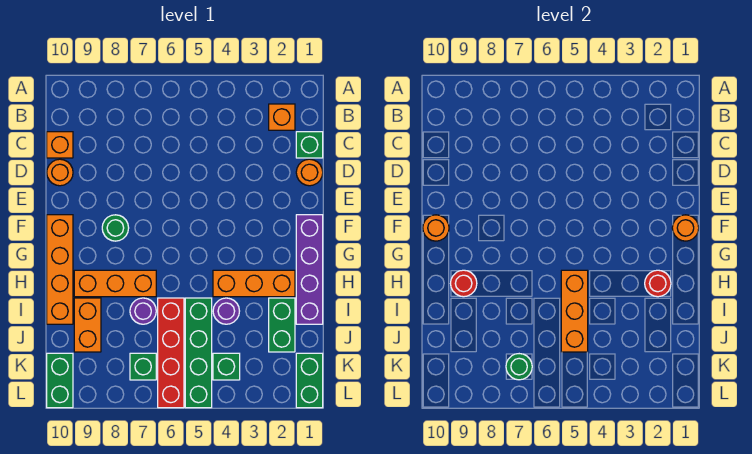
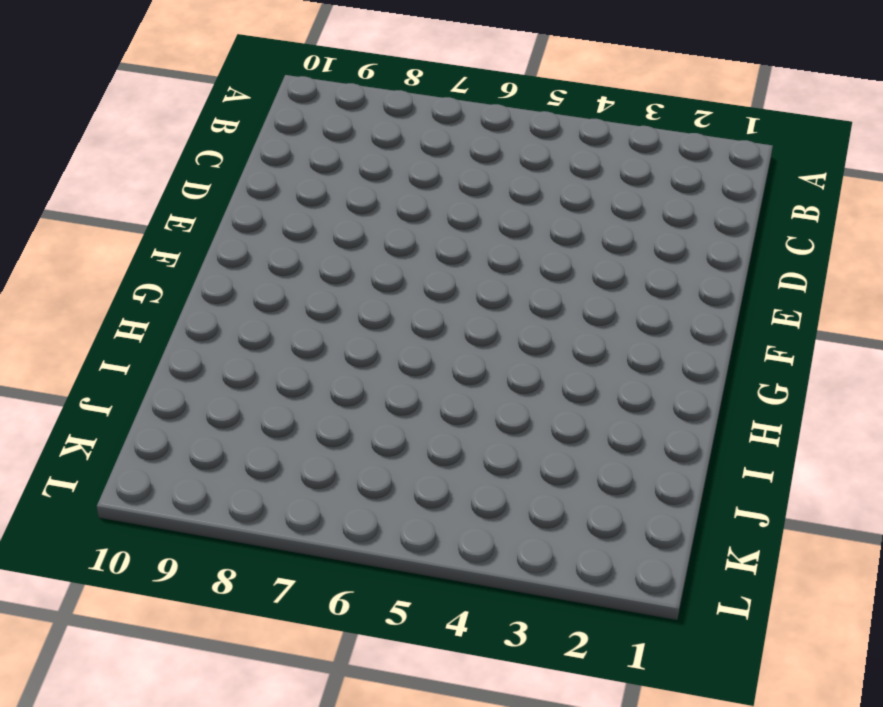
none -> orange 1x1 brick [269,104,295,130]
none -> green 1x1 brick [296,132,323,158]
none -> orange 1x1 brick [47,132,73,158]

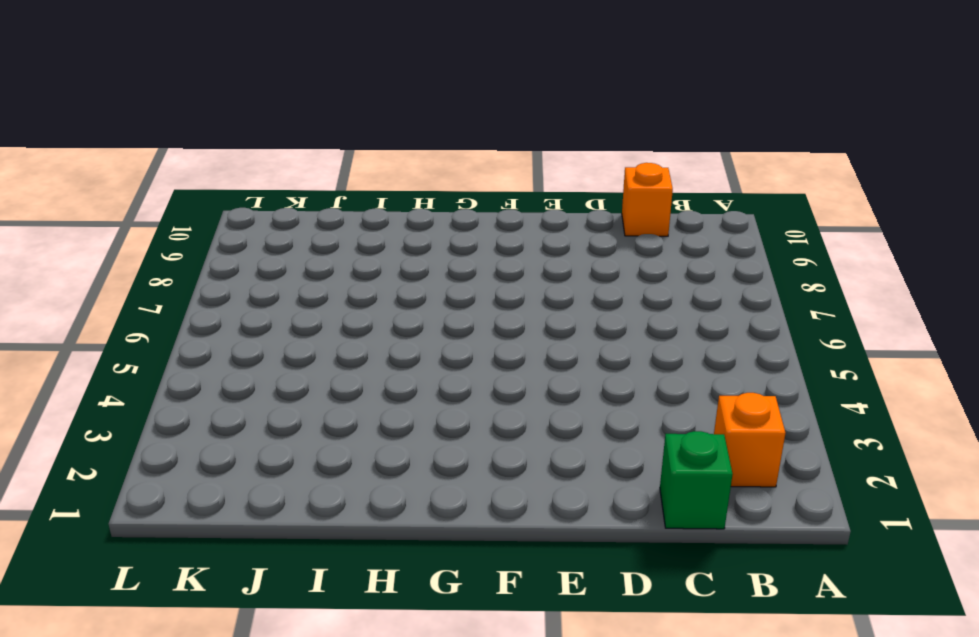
none -> orange 1x1 round brick [296,159,323,186]
none -> orange 1x1 round brick [47,159,73,186]
none -> purple 1x4 brick [296,215,323,324]

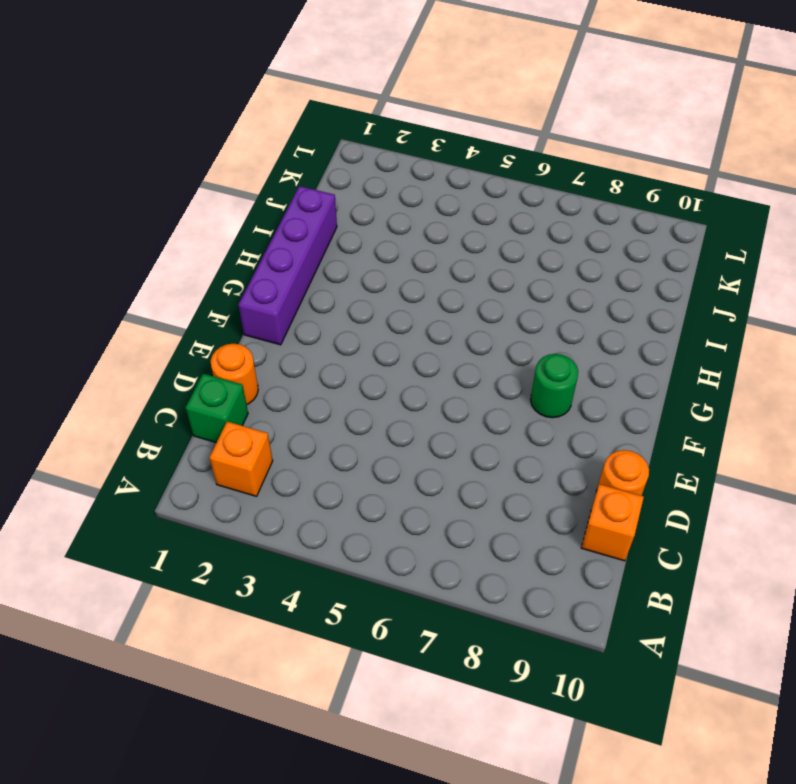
none -> orange 1x4 brick [47,215,73,324]
none -> orange 1x3 brick [213,270,295,297]
none -> orange 1x3 brick [74,270,156,297]

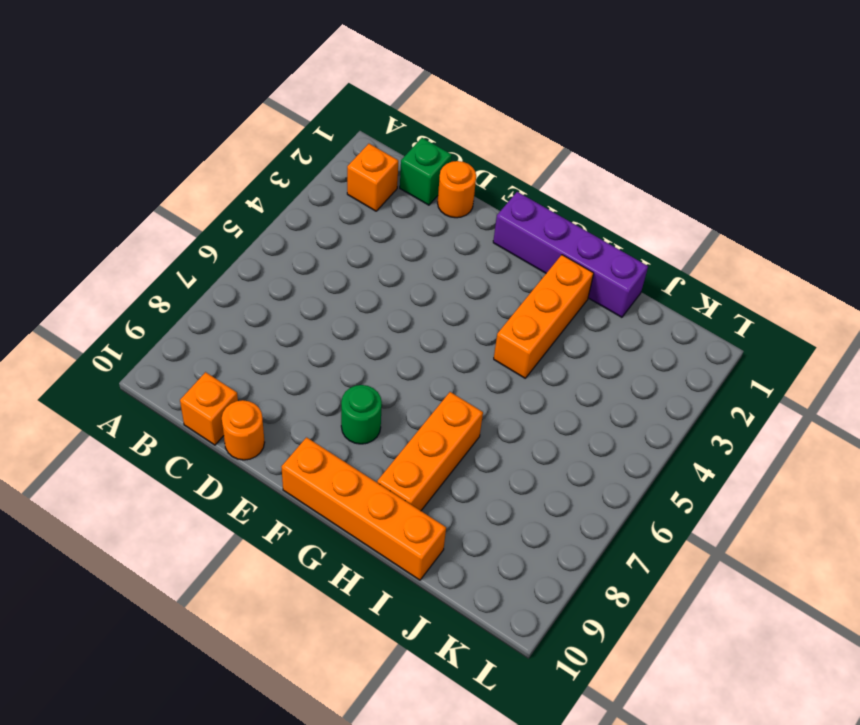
none -> green 1x2 brick [269,298,295,352]
none -> purple 1x1 round brick [213,298,239,324]
none -> green 1x4 brick [185,298,212,408]

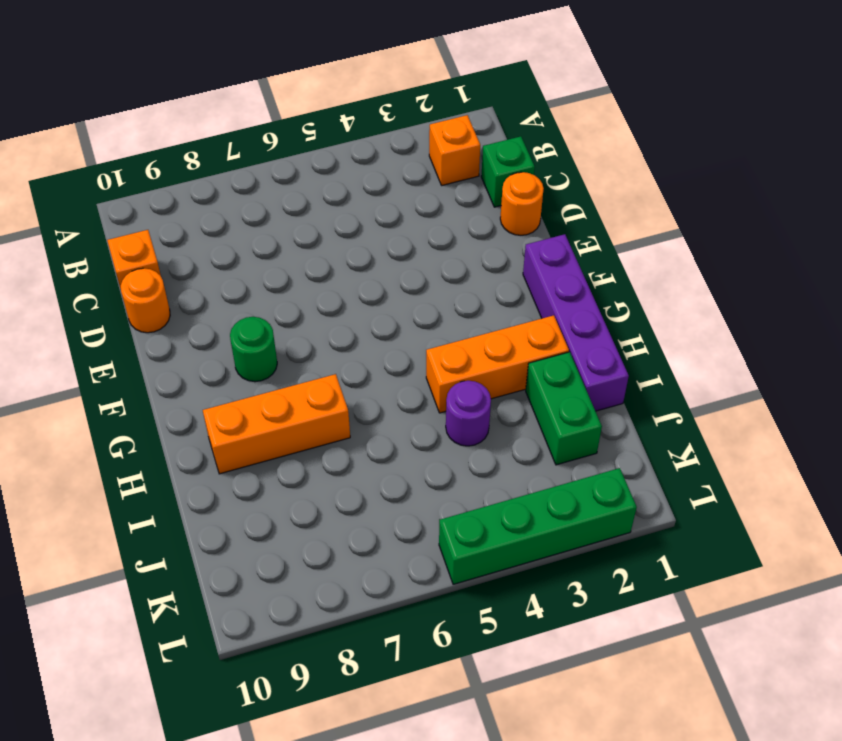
green 1x4 brick [439,468,637,584] -> green 1x4 brick turned to [185,298,212,408]
none -> orange 1x4 brick [47,215,73,324]
none -> red 1x4 brick [158,298,184,408]
none -> purple 1x1 round brick [130,298,156,324]

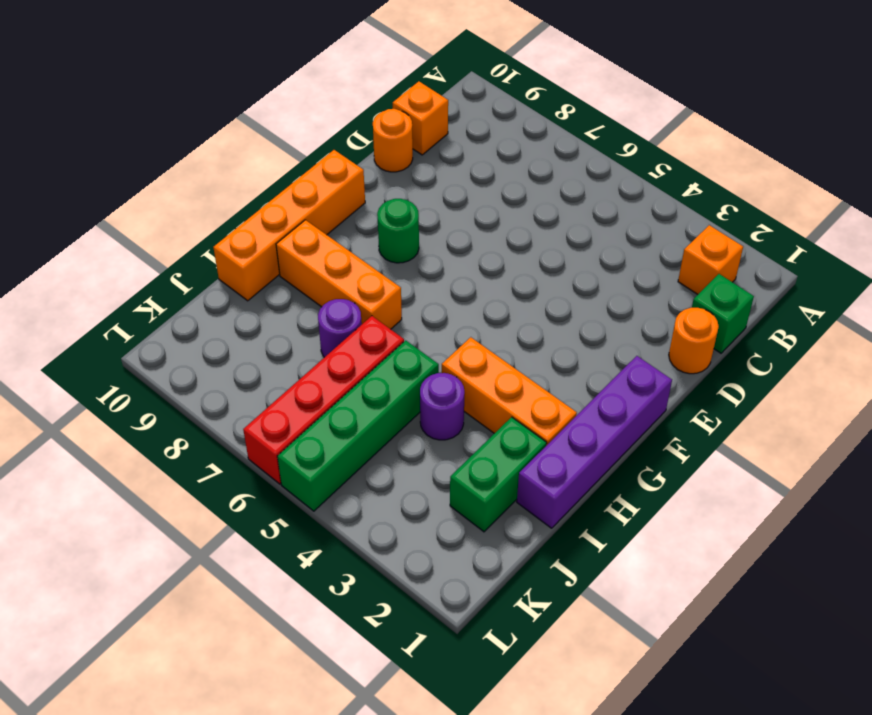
none -> orange 1x2 brick [74,298,101,352]
none -> green 1x2 brick [296,353,323,408]
none -> green 1x1 brick [213,353,240,380]

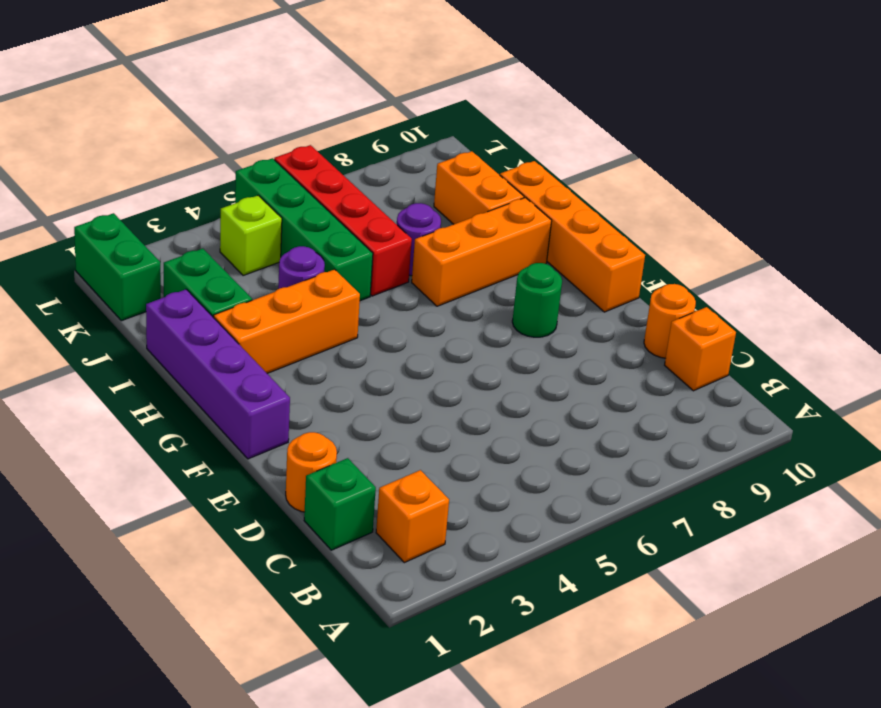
lime 1x1 brick [220,195,282,275] -> green 1x1 brick [213,353,240,380]
none -> green 1x1 brick [130,353,156,380]
none -> green 1x2 brick [47,353,73,408]
none -> orange 1x1 round brick [672,215,699,241]

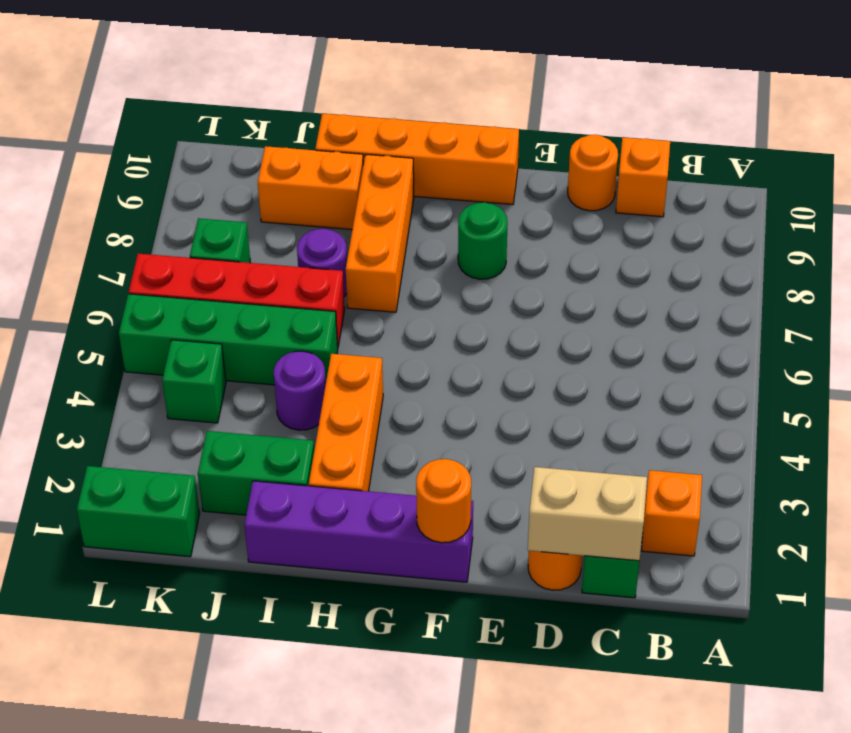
tan 1x2 brick [528,467,647,561] -> none
none -> green 1x2 brick [47,353,73,408]
none -> orange 1x1 round brick [423,215,449,241]
none -> red 1x1 round brick [645,270,671,297]

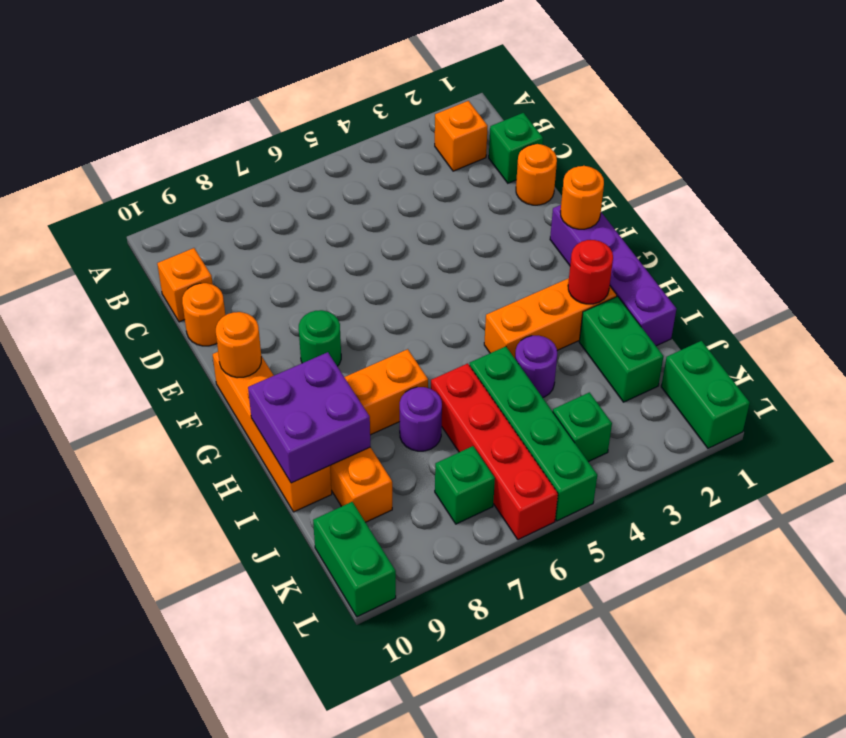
purple 2x2 brick [248,352,370,483] -> red 1x1 round brick [451,270,477,297]
none -> orange 1x3 brick [561,270,588,352]
none -> green 1x1 round brick [506,354,532,380]

